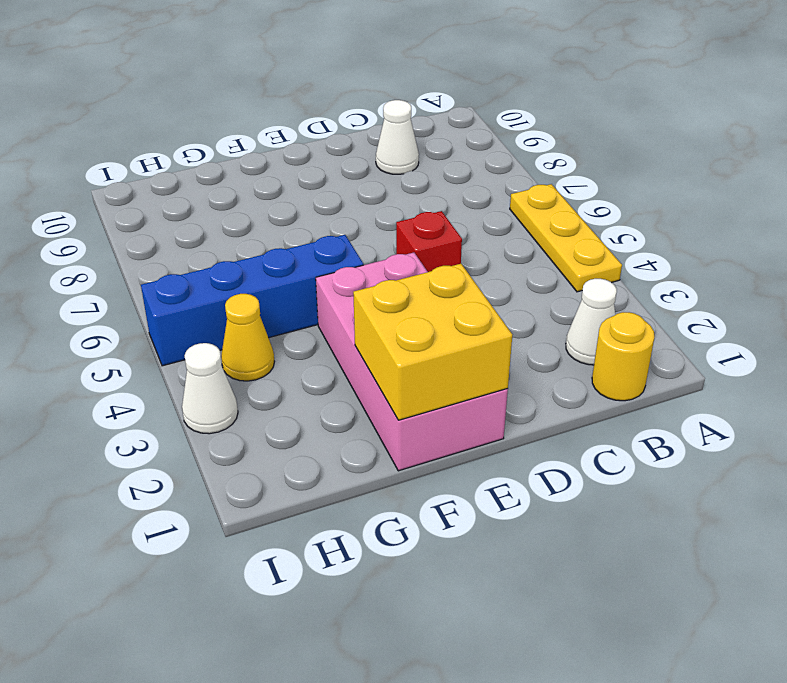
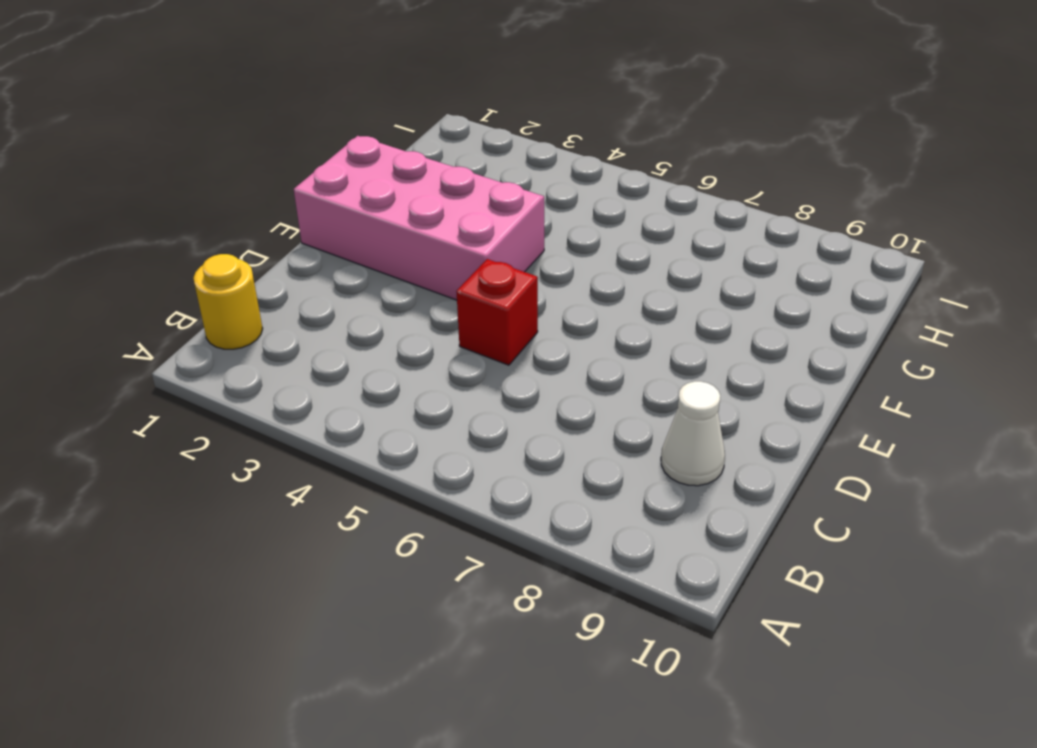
none -> yellow 1x3 plate [510,184,622,292]
none -> white 1x1 cone [566,279,617,365]

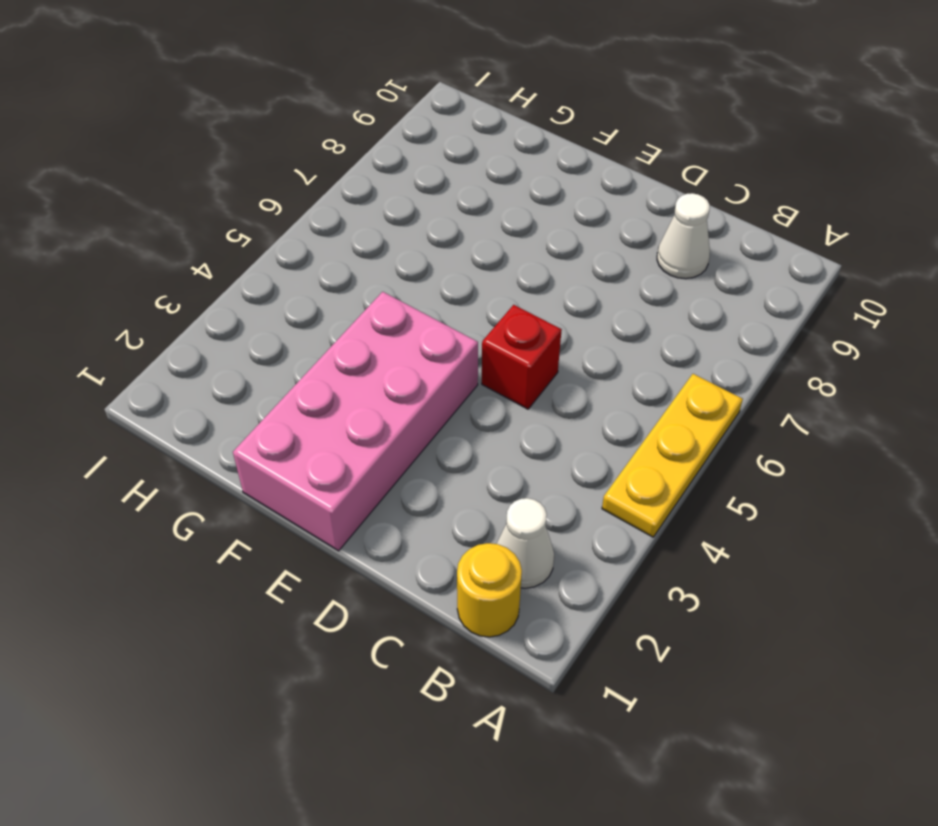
none -> blue 1x4 brick [141,235,363,366]
none -> yellow 1x1 cone [221,294,275,381]

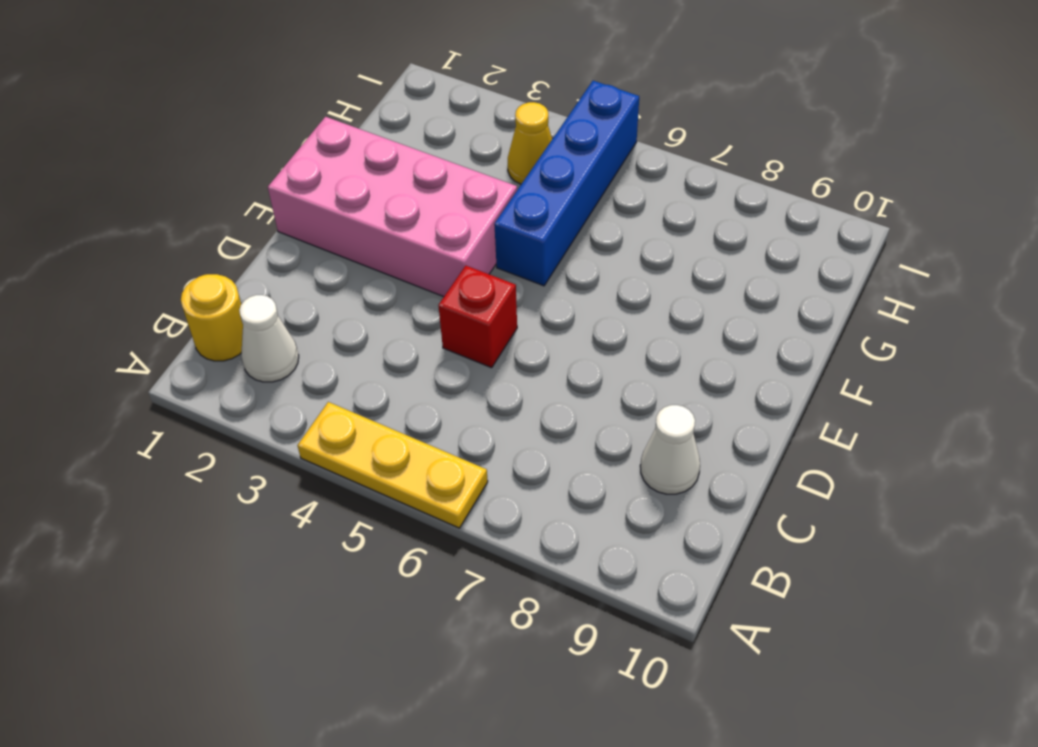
none -> white 1x1 cone [182,343,238,434]
none -> yellow 2x2 brick [353,264,512,420]

